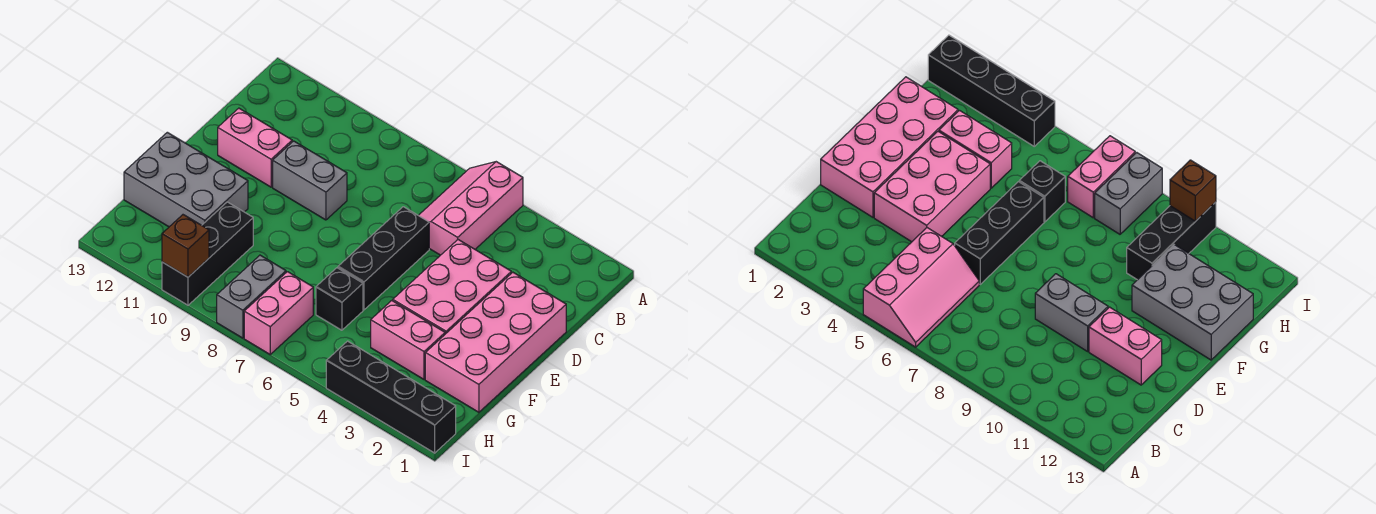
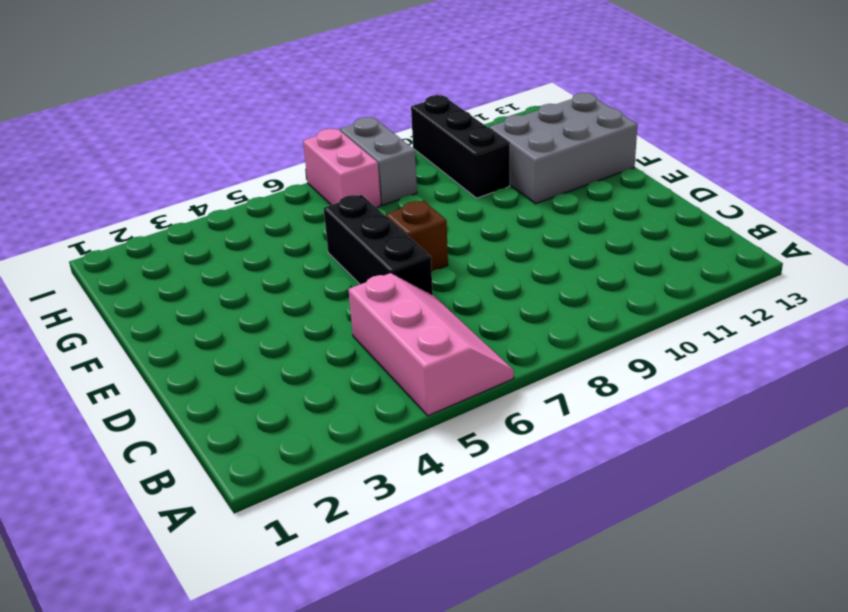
brown 1x1 brick [386,201,448,271] -> brown 1x1 brick moved to [162,215,209,277]
none -> pink 2x4 brick [425,272,566,412]
none -> pink 2x3 brick [393,240,511,334]
none -> grey 1x2 brick [273,141,347,220]

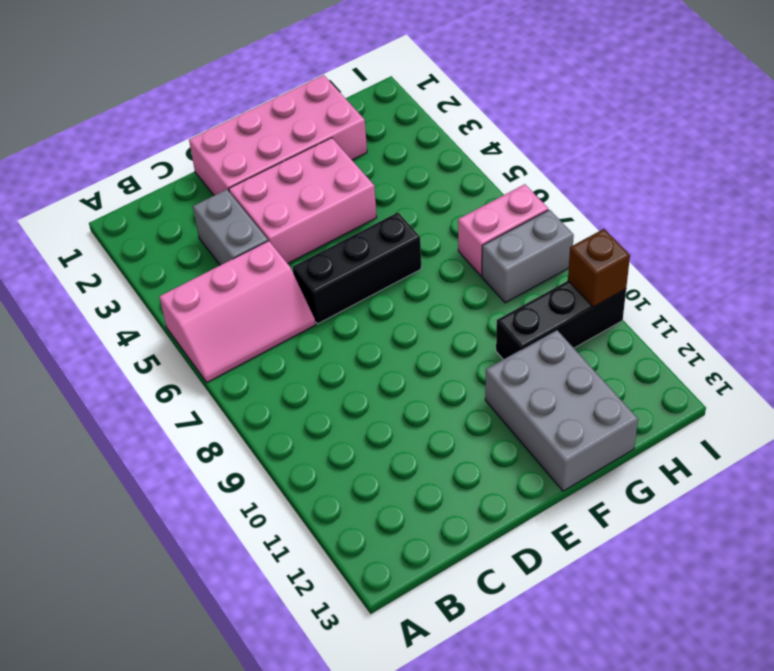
grey 1x2 brick [193,189,268,265] -> grey 1x2 brick moved to [273,141,347,220]
none -> pink 1x2 brick [218,108,292,187]
none -> pink 1x2 brick [371,301,445,379]
none -> black 1x1 brick [316,268,363,330]

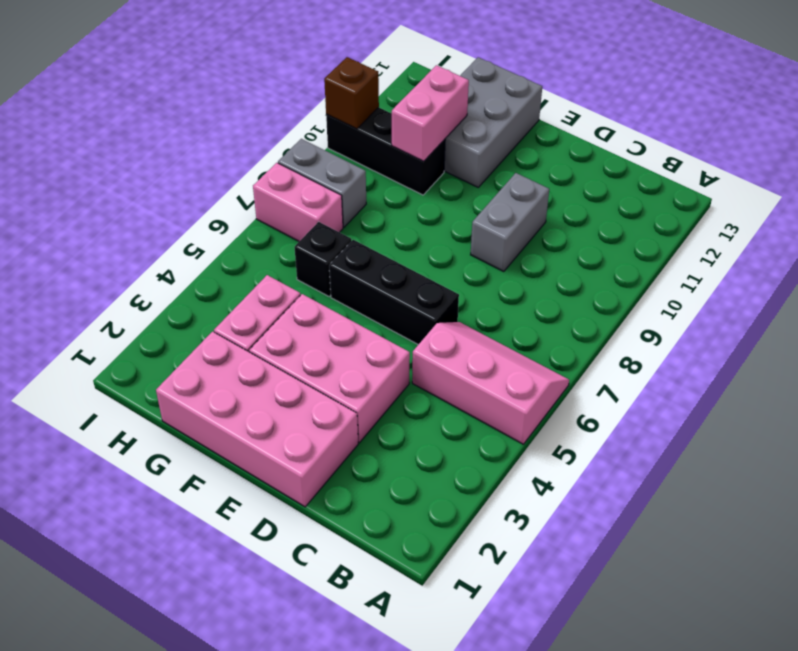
pink 1x2 brick [392,65,469,161] -> pink 1x2 brick moved to [218,108,292,187]
none -> black 1x4 brick [326,341,456,453]

